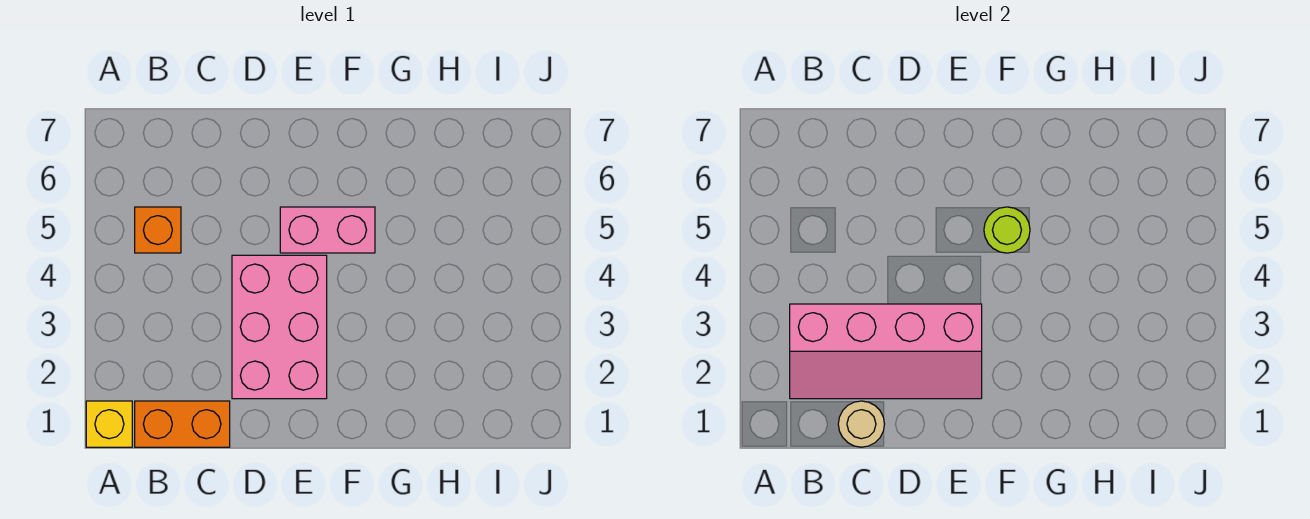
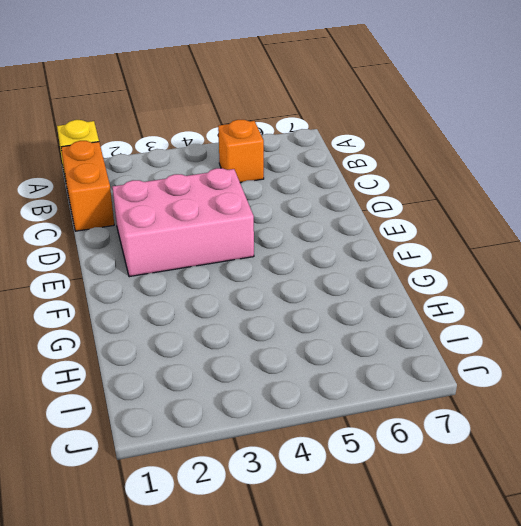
none -> pink 1x2 brick [280,207,375,253]
none -> pink 2x4 slope [790,304,982,399]

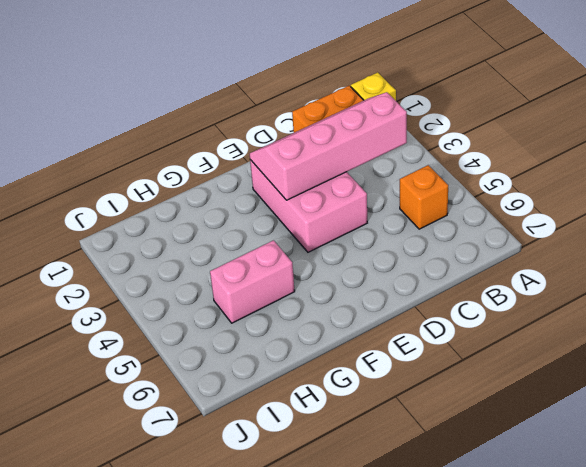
pink 1x2 brick [210,240,295,323] -> pink 1x2 brick moved to [280,207,375,253]
none -> tan 1x1 round brick [838,401,884,447]
none -> lime 1x1 round brick [984,207,1030,253]

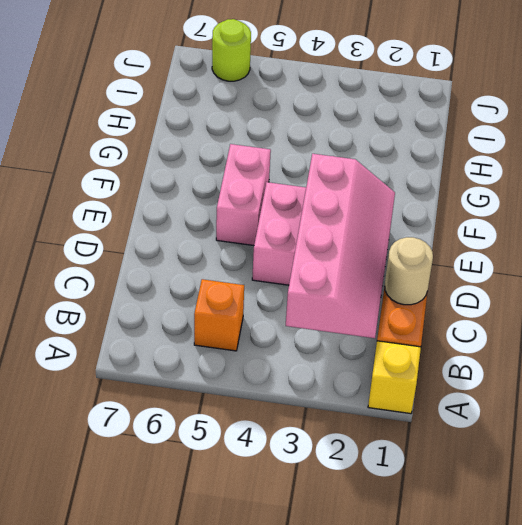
lime 1x1 round brick [212,19,251,81] -> lime 1x1 round brick moved to [984,207,1030,253]

